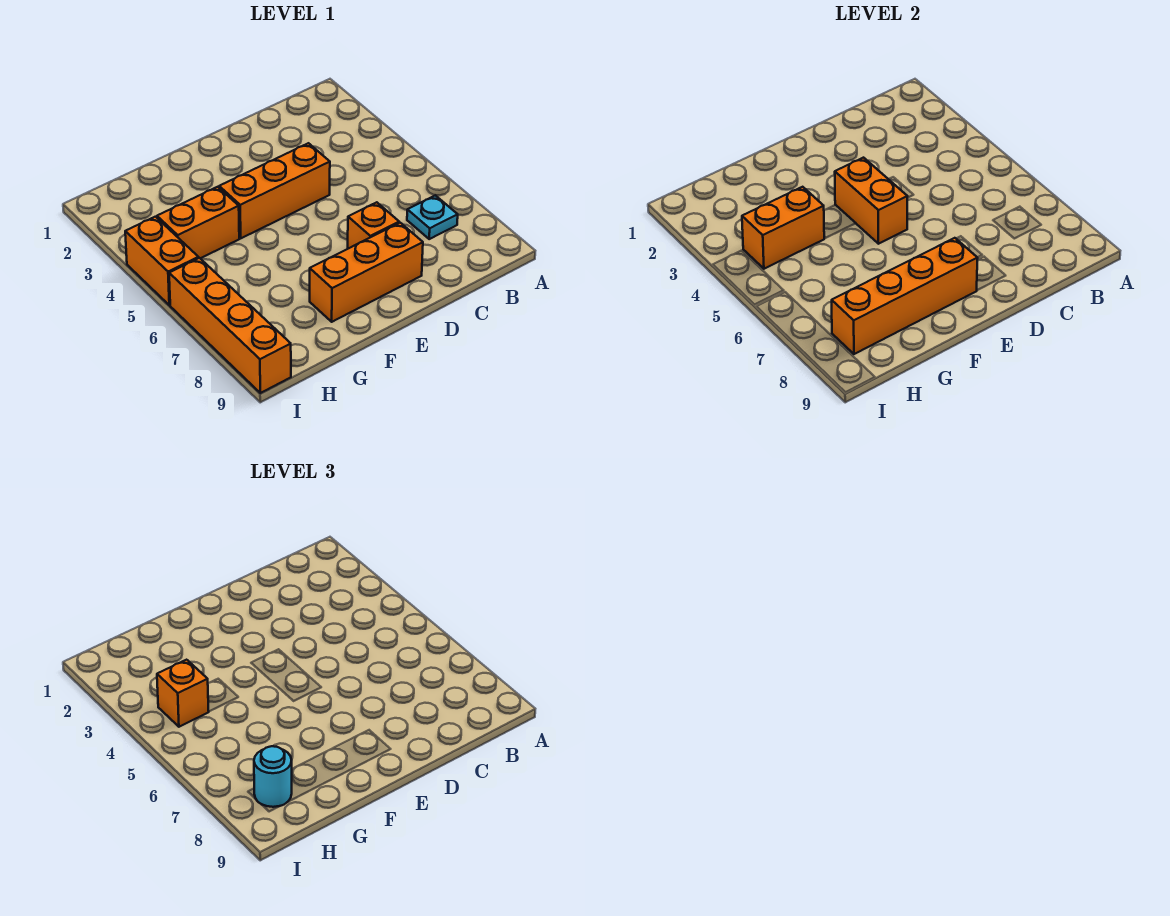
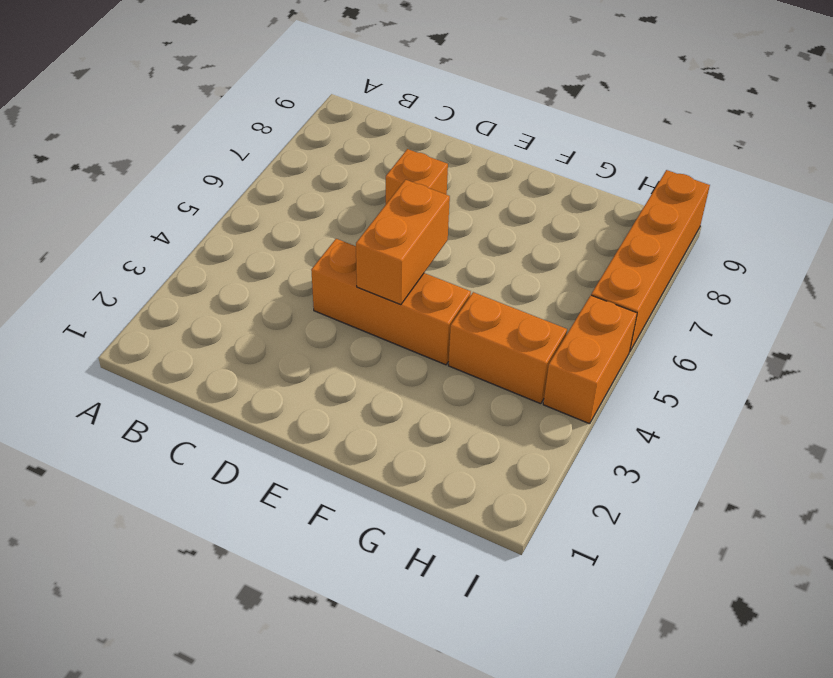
none -> cyan 1x1 plate [407,195,458,239]
none -> orange 1x3 brick [310,223,423,322]
none -> orange 1x4 brick [832,238,978,354]

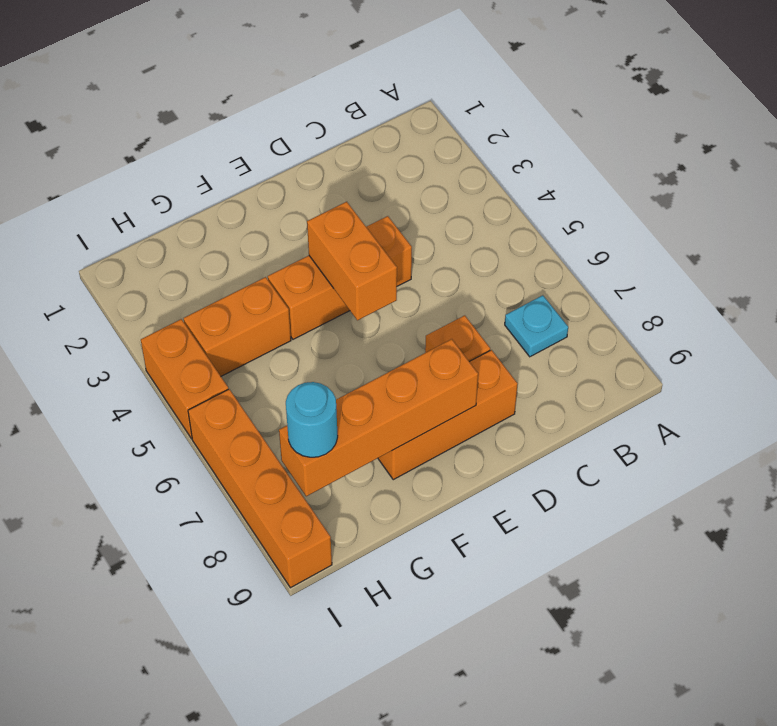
none -> orange 1x2 brick [742,187,824,269]
none -> orange 1x1 brick [157,660,209,727]

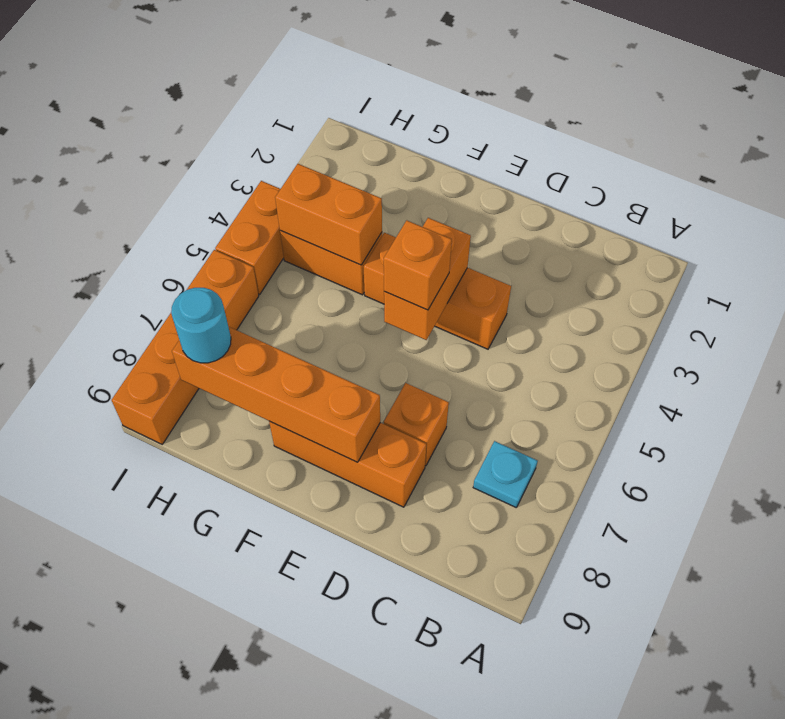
orange 1x1 brick [384,220,452,310] -> orange 1x1 brick moved to [157,660,209,727]

